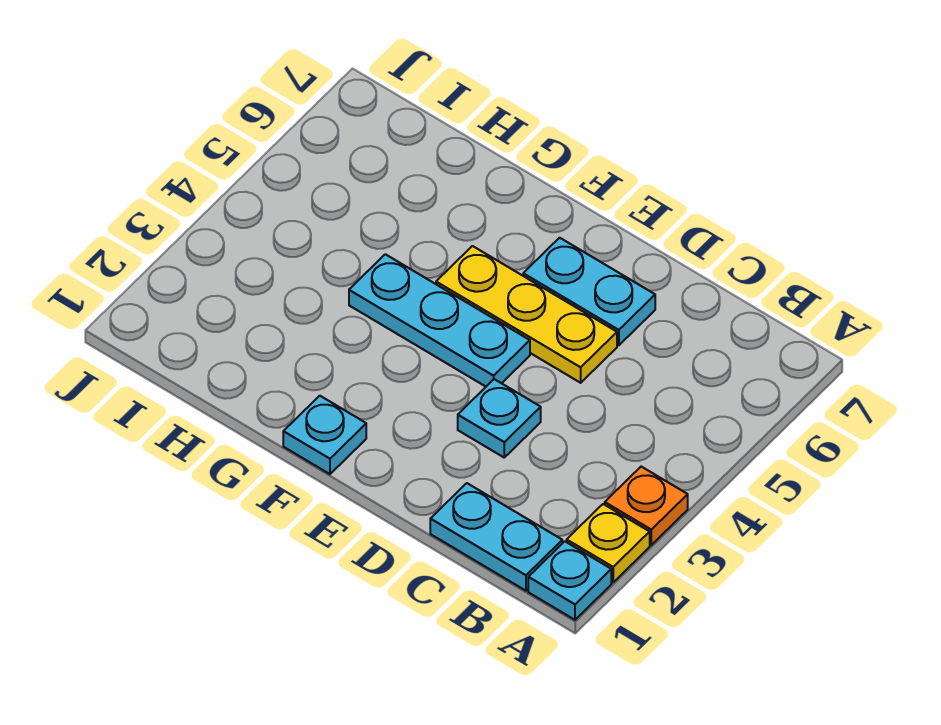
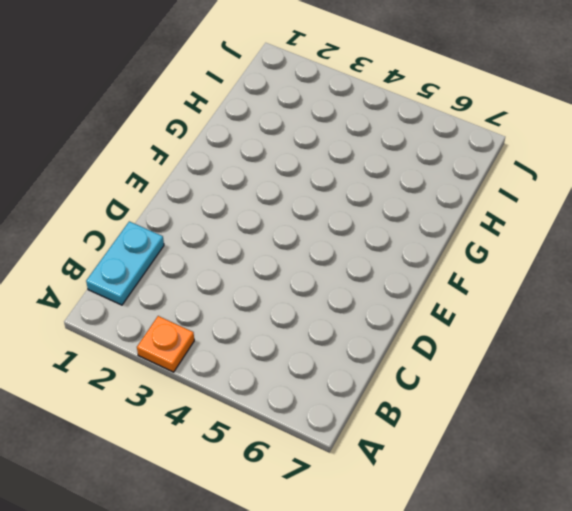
none -> cyan 1x1 plate [528,541,611,620]
none -> yellow 1x1 plate [567,504,650,582]

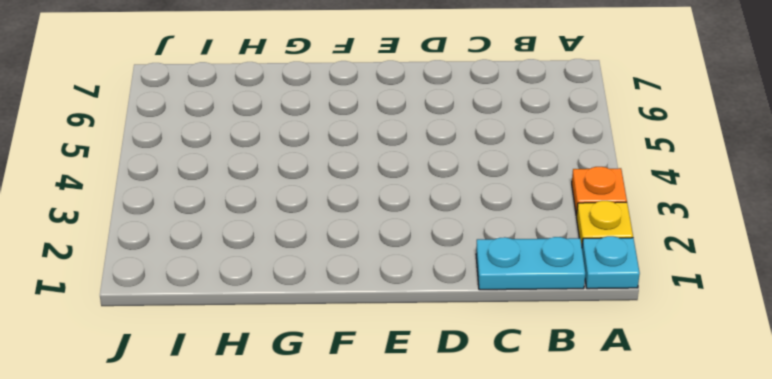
none -> cyan 1x1 plate [458,379,541,457]
none -> yellow 1x3 plate [436,246,617,383]

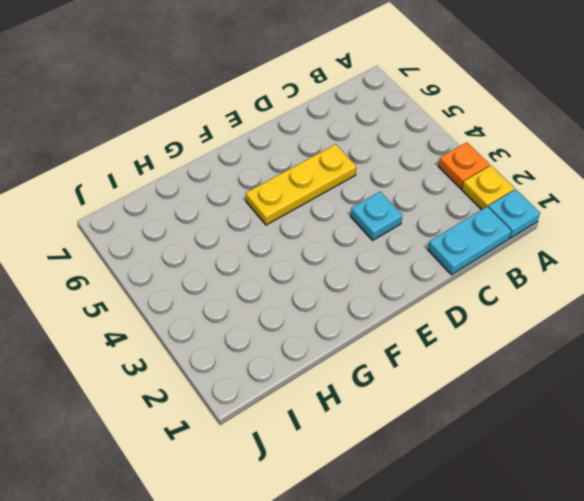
none -> cyan 1x2 plate [523,238,655,345]
none -> cyan 1x3 plate [349,254,530,387]

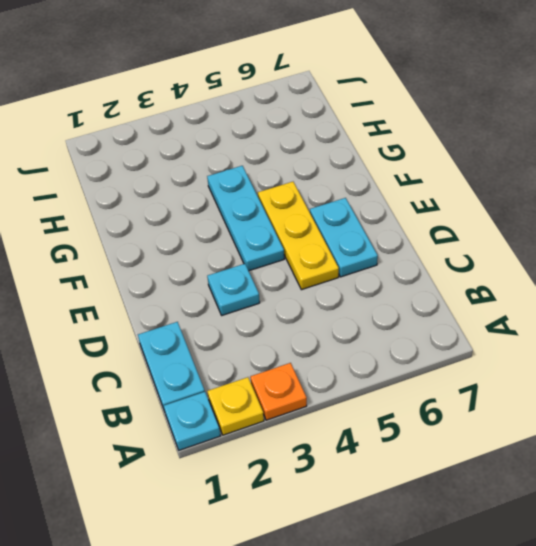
none -> cyan 1x1 plate [283,396,366,474]

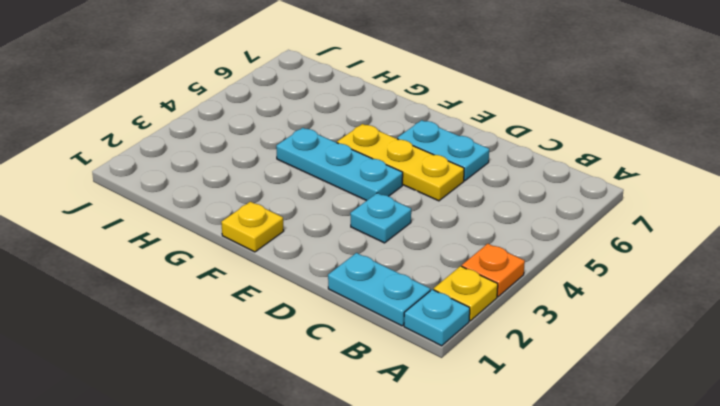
yellow 1x1 plate [221,202,284,252] -> cyan 1x1 plate [283,396,366,474]

